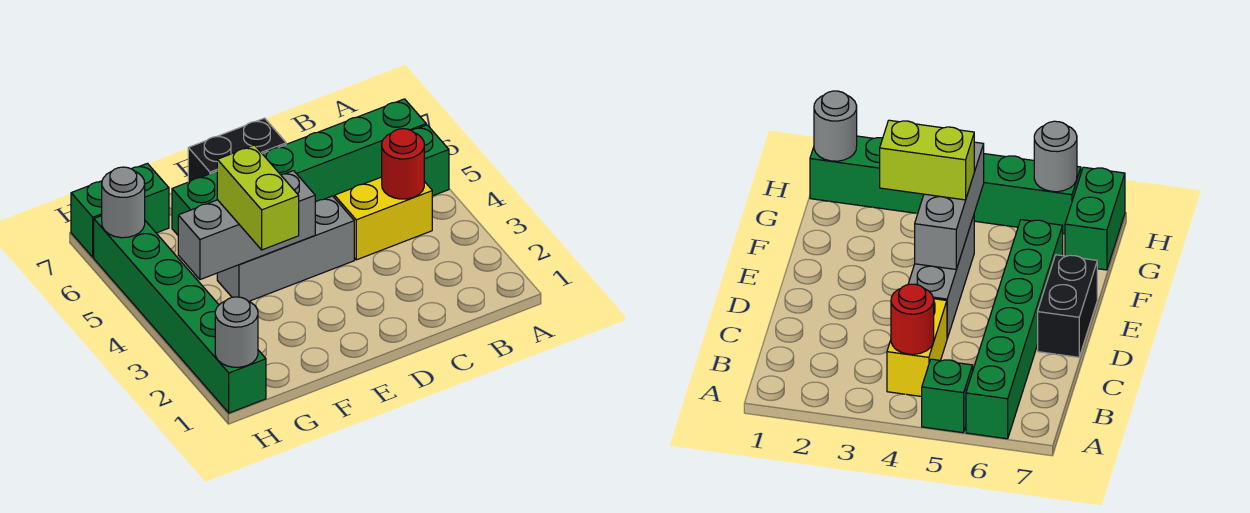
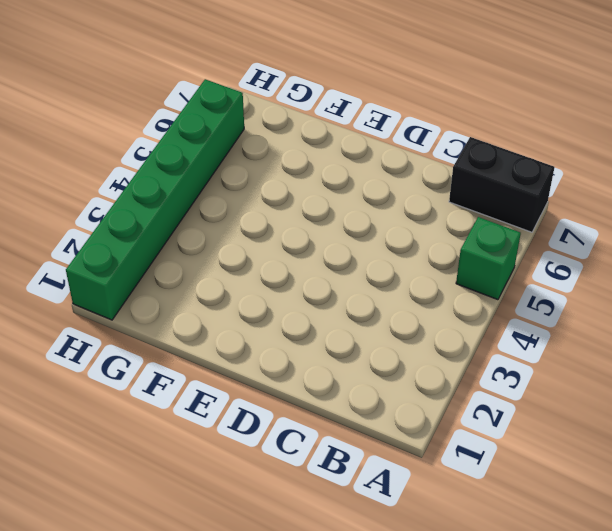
black 1x2 brick [449,137,554,232] -> black 1x2 brick moved to [188,118,286,182]
none -> green 1x6 brick [172,99,426,235]
none -> yellow 1x2 brick [335,177,432,260]
none -> grey 1x3 brick [217,196,354,301]

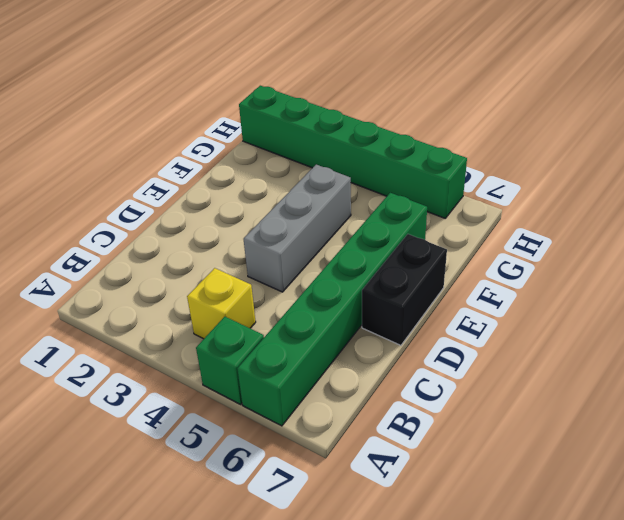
yellow 1x1 brick [187,268,256,339] -> yellow 1x2 brick [335,177,432,260]
none -> green 1x2 brick [71,163,169,257]
none -> red 1x1 round brick [382,129,424,199]
none -> grey 1x3 brick [178,171,315,280]

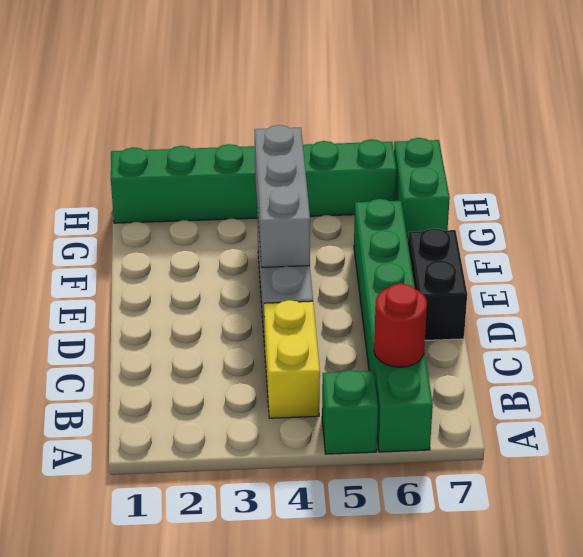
red 1x1 round brick [374,283,427,367] -> red 1x1 round brick moved to [382,129,424,199]
none -> grey 1x1 round brick [215,297,258,367]
none -> grey 1x1 round brick [102,167,145,238]
none -> lime 1x2 brick [217,145,299,250]

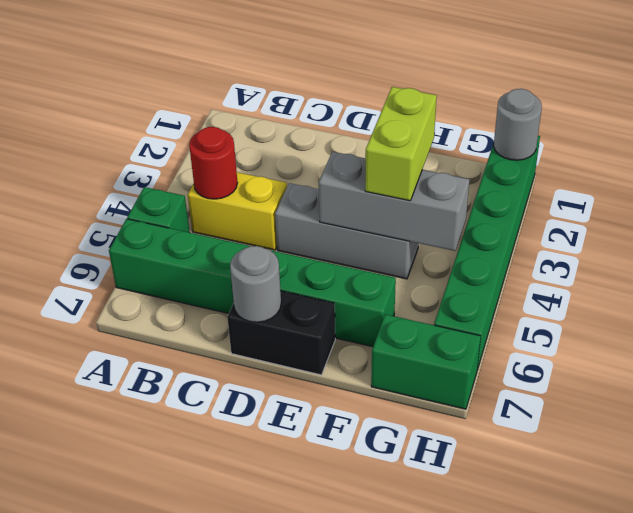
grey 1x1 round brick [230,246,281,322] -> grey 1x1 round brick moved to [102,167,145,238]

